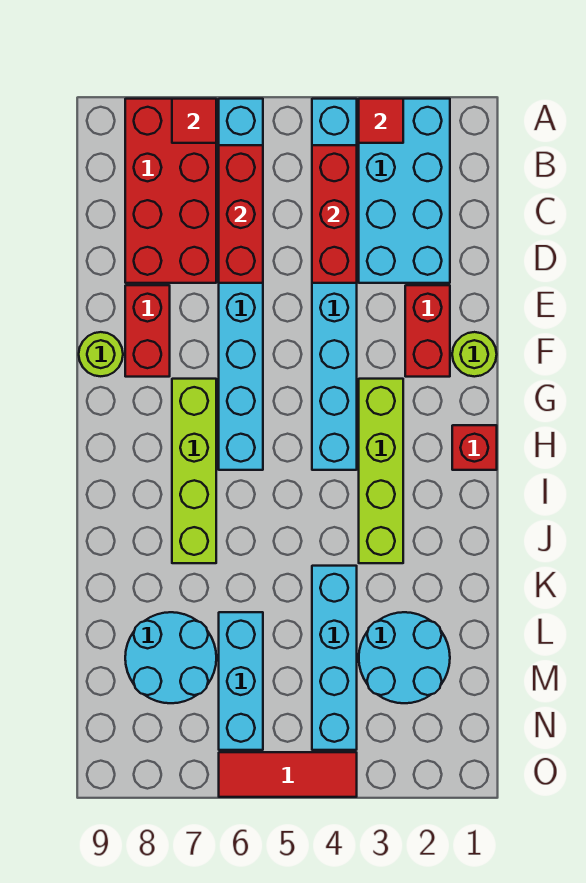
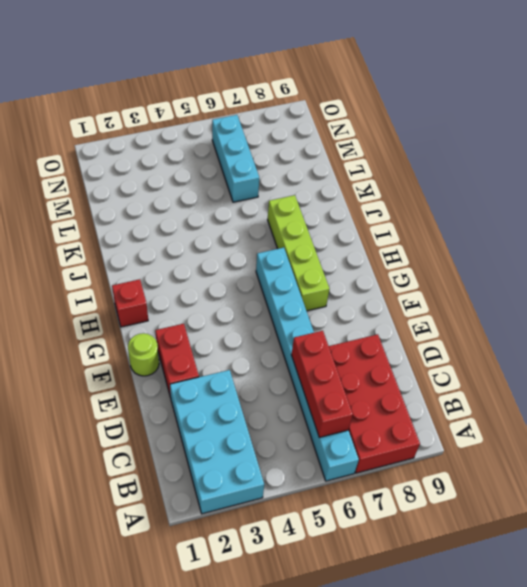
none -> cyan 1x8 brick [312,99,357,470]
none -> red 1x2 brick [125,285,170,377]
none -> lime 1x1 round brick [79,332,123,376]

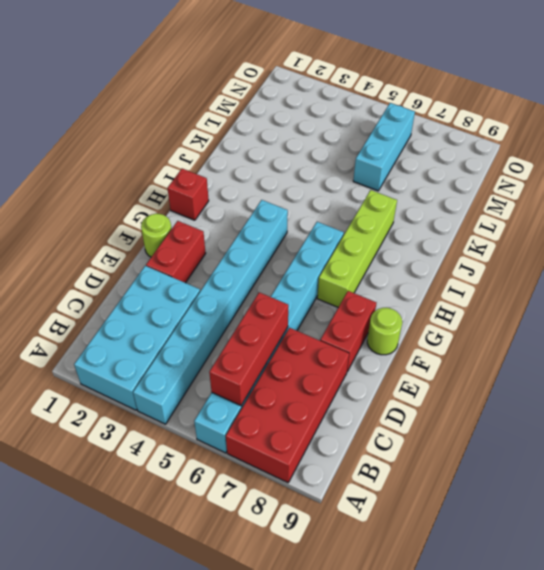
none -> lime 1x4 brick [359,379,403,563]
none -> cyan 1x4 brick [312,566,357,750]
none -> cyan 2x2 round brick [359,612,450,703]

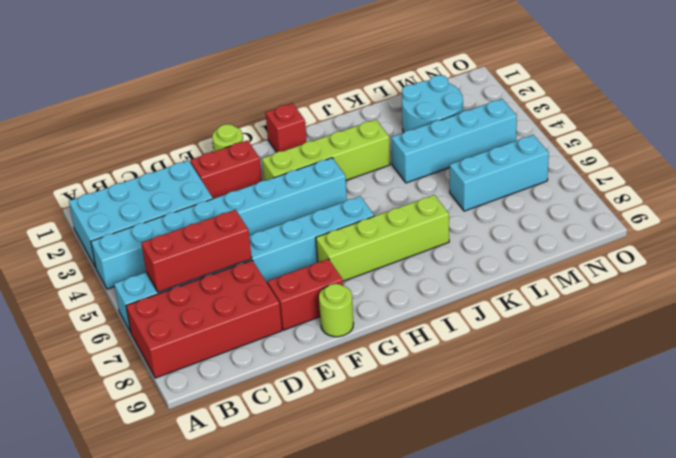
none -> cyan 2x2 round brick [125,612,216,703]
none -> red 1x3 tile [219,752,357,797]
none -> red 1x1 tile [359,99,403,143]

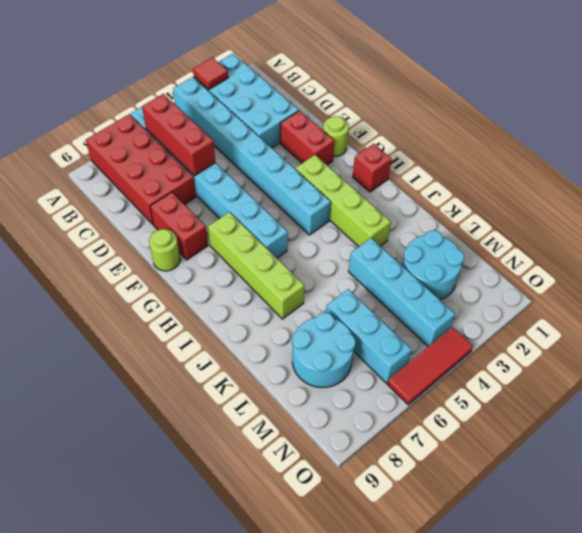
none -> red 1x1 tile [172,99,216,143]
none -> red 1x3 brick [312,145,357,283]

